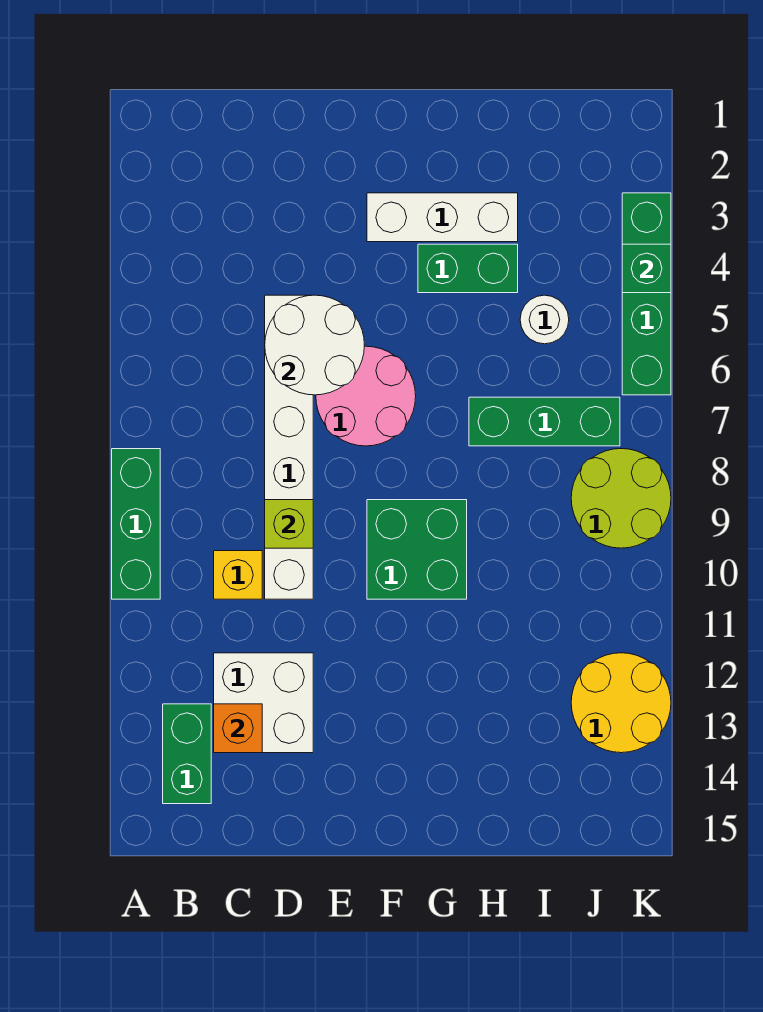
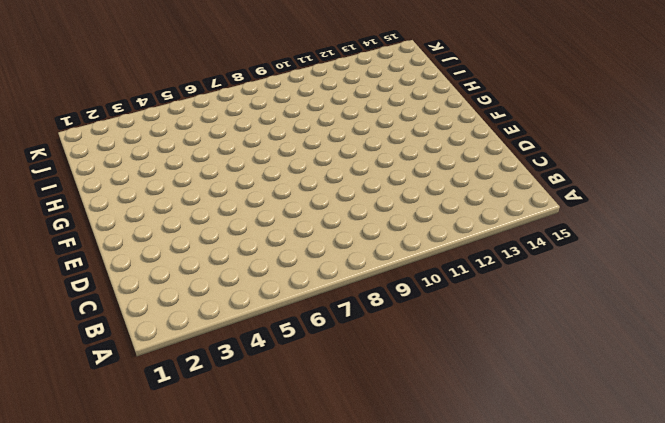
none -> green 1x3 brick [112,449,160,599]
none -> green 1x2 brick [163,704,211,804]
none -> yellow 1x1 brick [214,551,262,599]

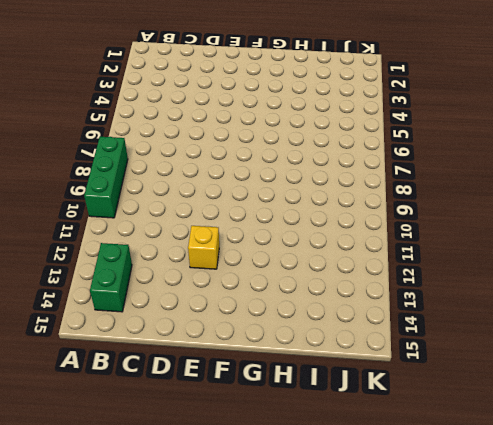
yellow 1x1 brick [188,226,219,269] -> yellow 1x1 brick moved to [214,551,262,599]
none -> white 2x2 brick [214,653,313,753]
none -> white 1x6 brick [265,295,313,599]
none -> pink 2x2 round brick [316,346,416,446]

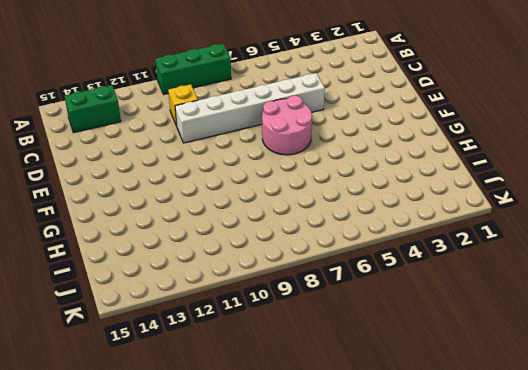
none -> white 2x2 brick [214,653,313,753]
none -> white 1x3 brick [367,193,518,242]
none -> green 2x2 brick [367,500,467,599]

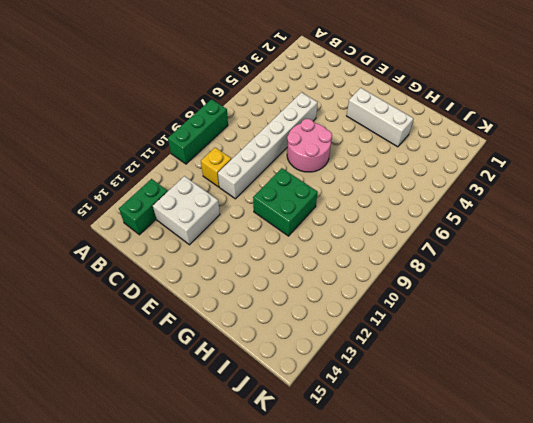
none -> green 1x2 brick [418,244,518,293]
none -> green 1x3 brick [469,397,620,446]
none -> white 1x1 round brick [520,295,569,344]

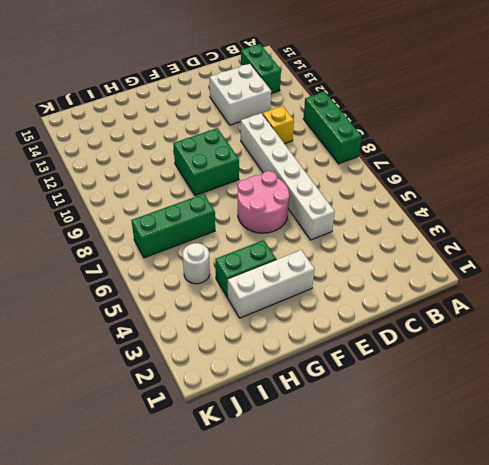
none -> lime 2x2 round brick [571,449,671,548]
none -> yellow 2x2 round brick [571,653,671,753]
none -> green 1x4 brick [622,193,671,395]

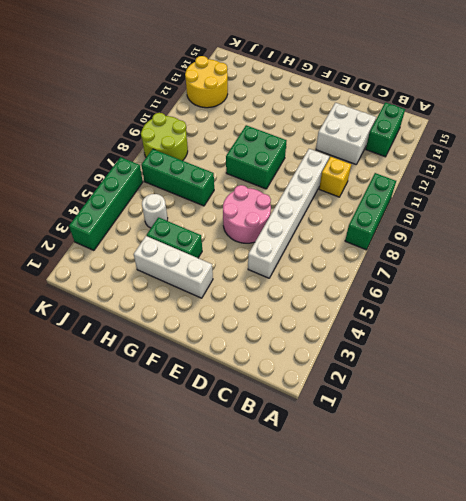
none -> orange 1x1 brick [214,704,262,753]
none -> white 2x2 round brick [265,295,364,395]
none -> lime 1x1 brick [265,500,313,548]

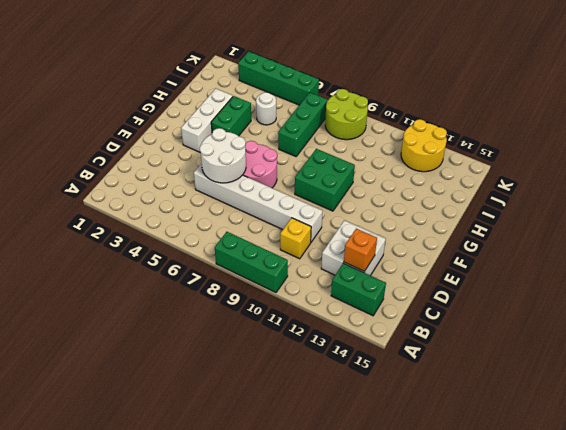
none -> lime 1x1 brick [265,500,313,548]
none -> green 1x1 brick [622,244,671,293]

